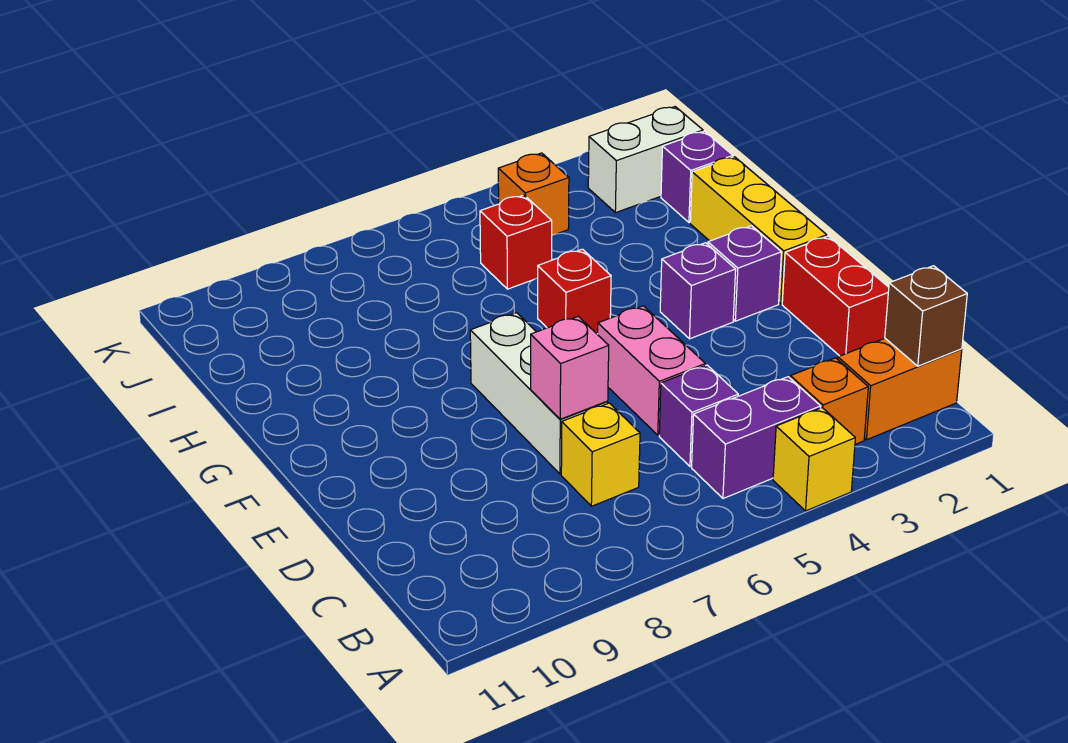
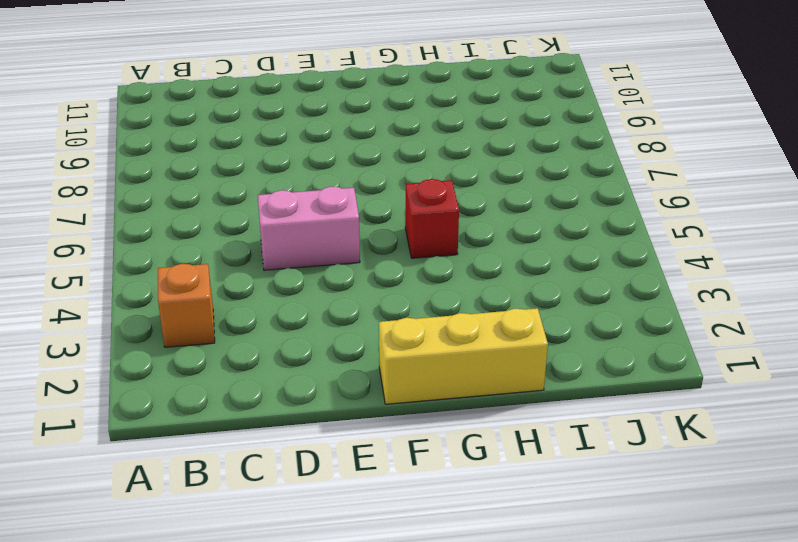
none -> yellow 1x1 brick [773,408,855,511]
none -> orange 1x2 brick [838,338,962,440]
none -> purple 1x2 brick [692,377,821,499]

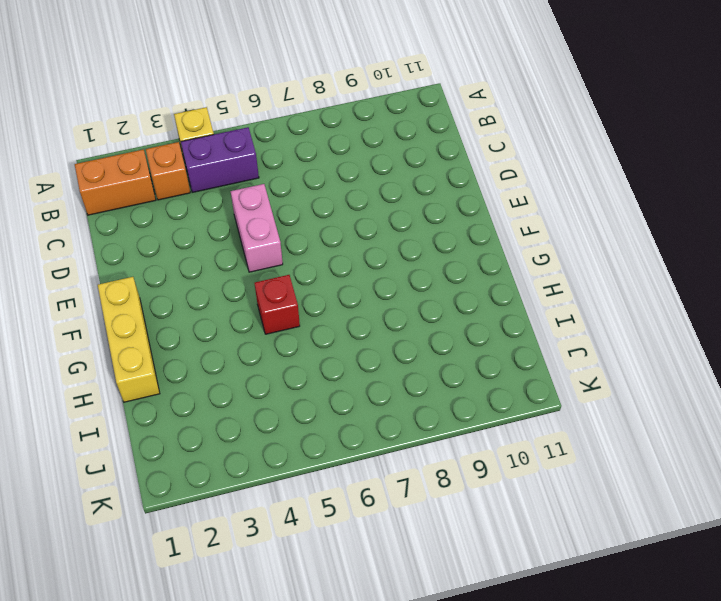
none -> purple 1x1 brick [659,365,738,467]
none -> yellow 1x1 brick [561,403,640,506]
none -> red 1x2 brick [782,236,889,356]

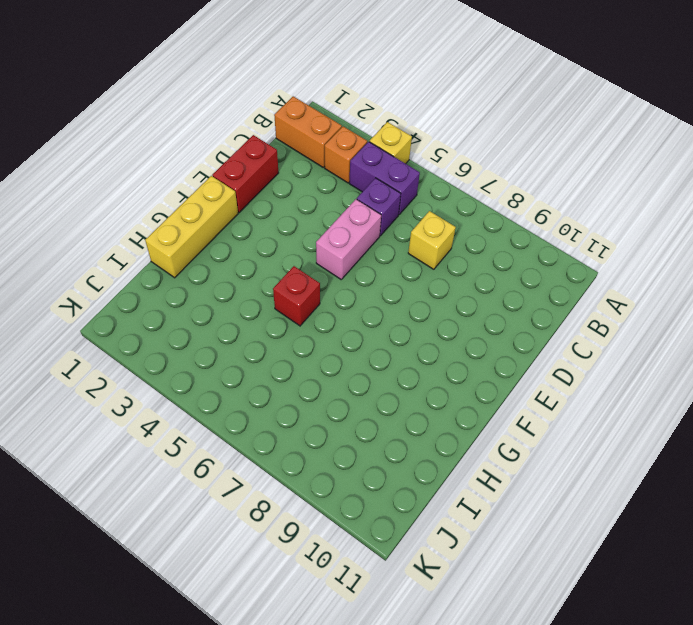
none -> white 1x3 brick [470,313,608,474]
none -> purple 1x1 brick [708,226,781,321]
none -> purple 1x1 brick [660,243,736,339]

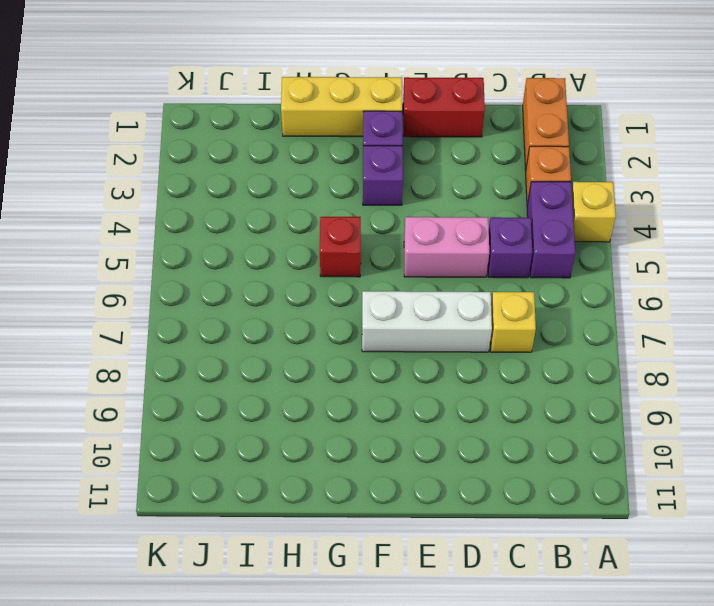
none -> purple 1x1 brick [661,131,733,223]
none -> red 1x1 brick [480,195,552,289]
none -> white 1x2 brick [588,107,703,213]

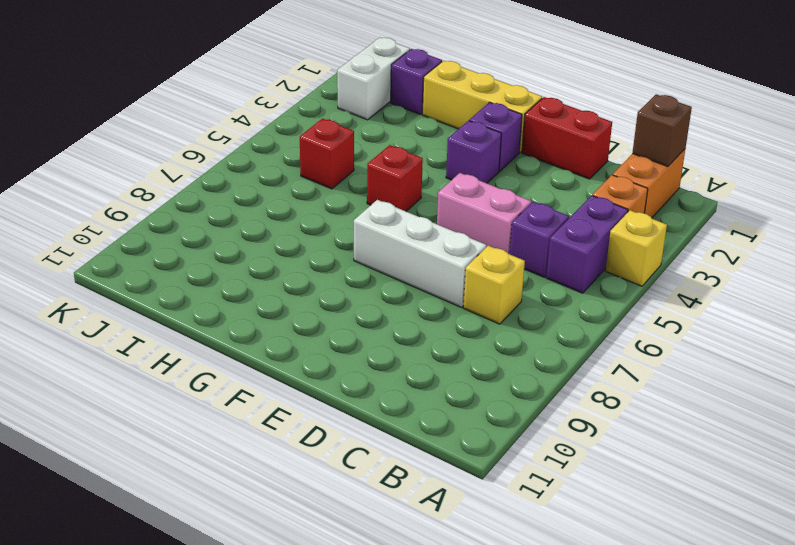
none -> orange 1x1 brick [498,153,569,235]
none -> pink 1x1 brick [531,316,609,419]

